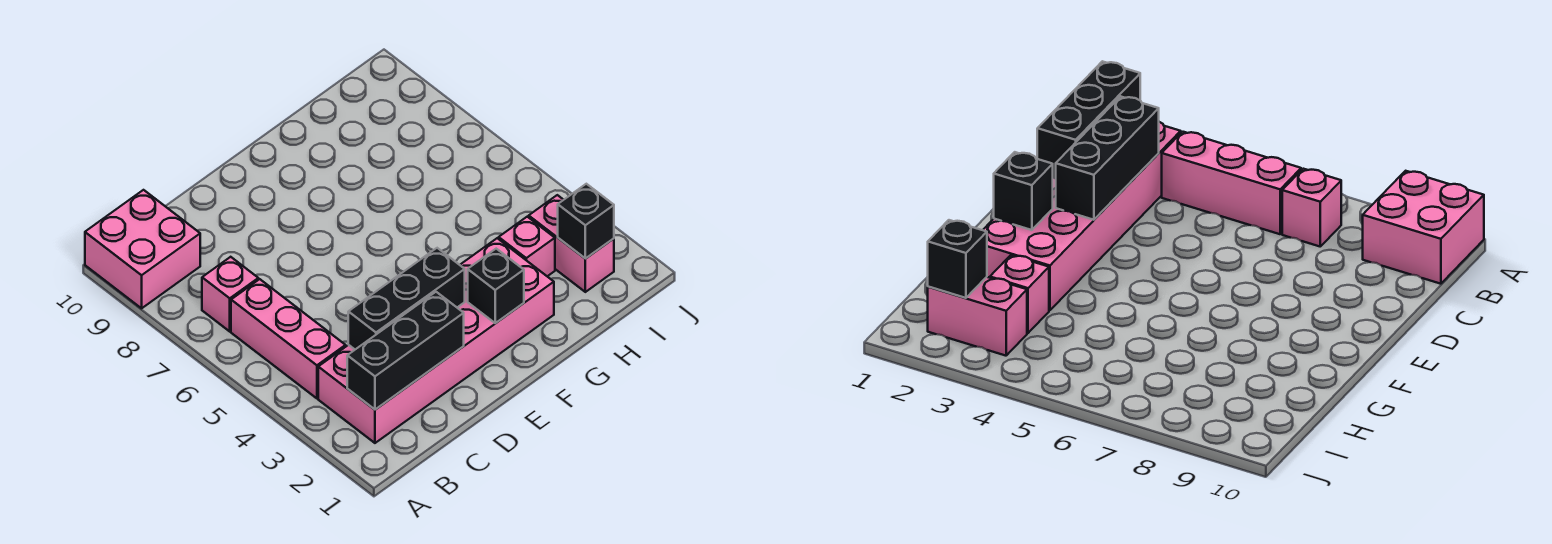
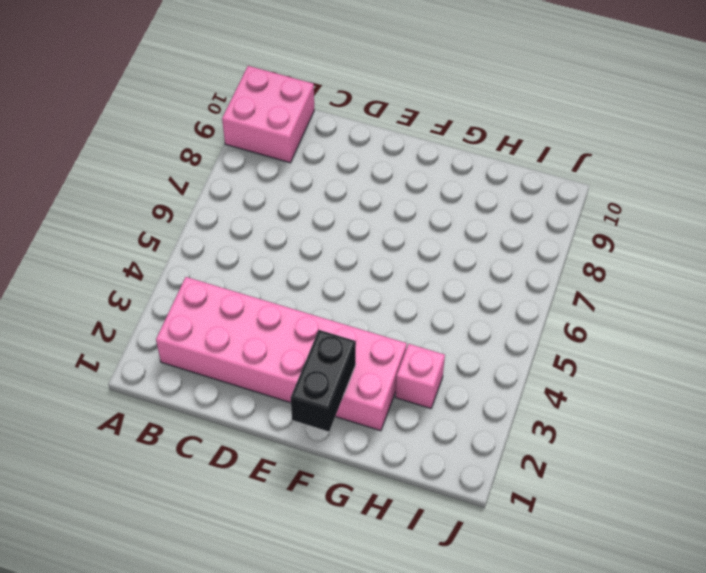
black 1x2 brick [291,330,356,432] -> black 1x1 brick [468,249,524,323]
none -> pink 1x3 brick [231,279,346,398]
none -> pink 1x1 brick [202,257,258,331]

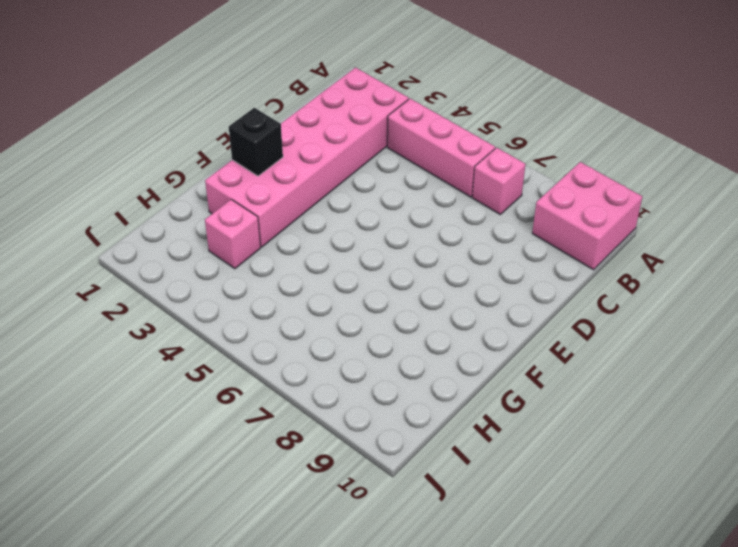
none -> pink 1x2 brick [529,195,614,292]
none -> black 1x3 brick [347,292,464,410]

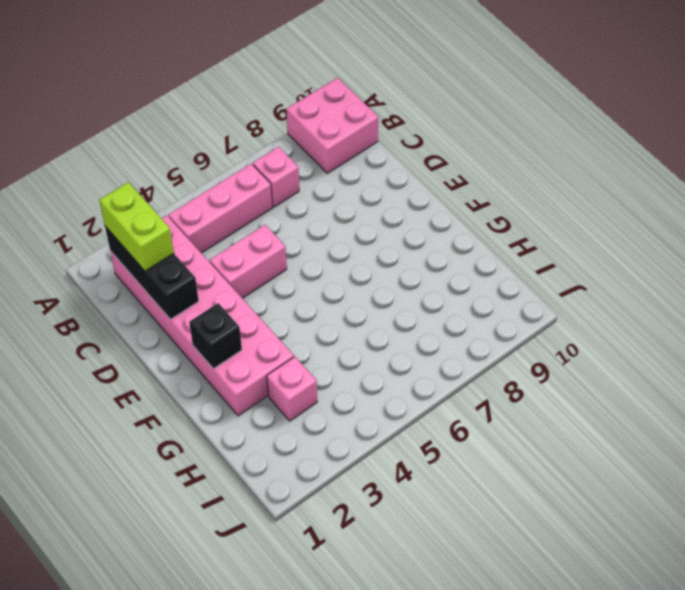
lime 1x2 brick [99,182,174,271] -> none
pink 1x2 brick [210,225,287,298] -> pink 1x2 brick moved to [529,195,614,292]
none -> black 1x3 brick [348,248,465,349]
none -> black 1x1 brick [558,184,614,259]

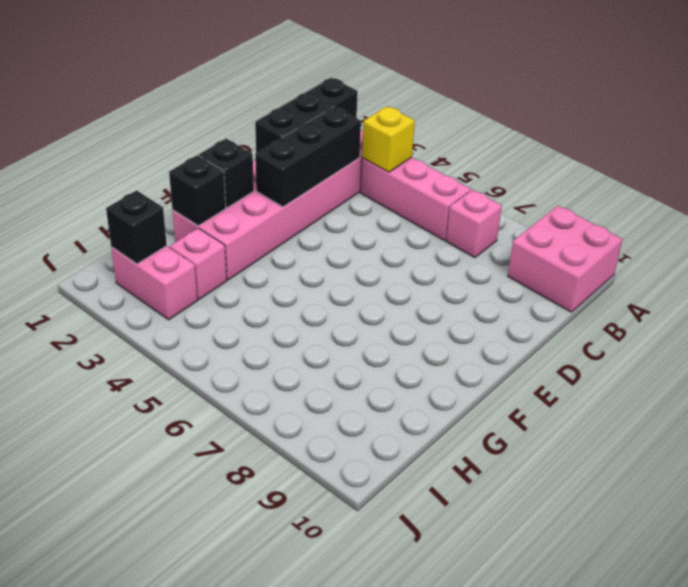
yellow 1x1 brick [362,106,415,172] -> none
black 1x1 brick [169,155,226,226] -> none

